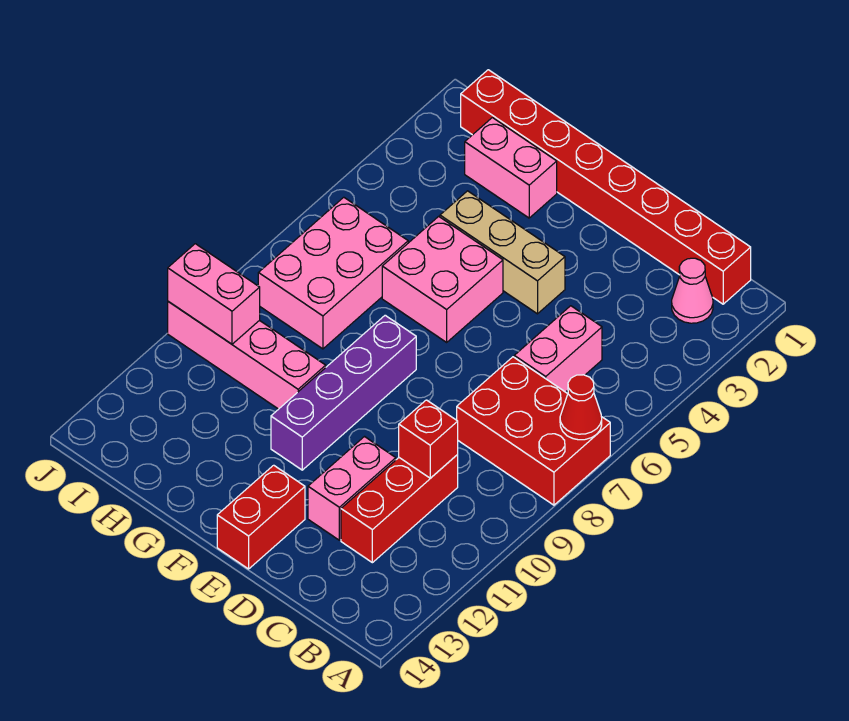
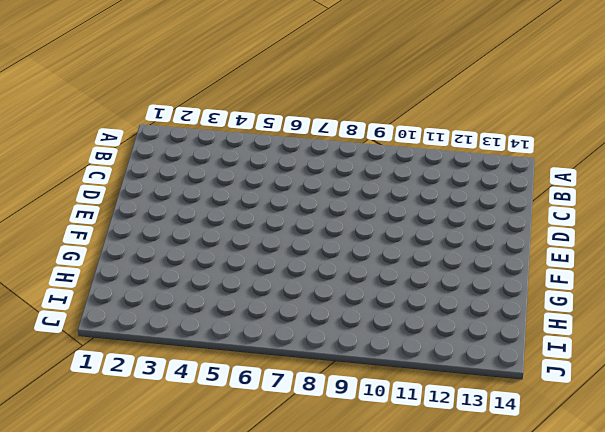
none -> red 2x3 brick [457,357,610,505]
none -> red 1x8 brick [461,70,751,304]
none -> pink 1x1 cone [672,258,713,323]

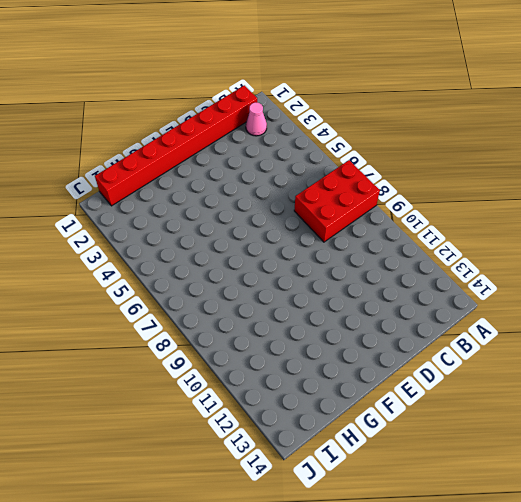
none -> pink 1x2 brick [514,306,602,392]
none -> red 1x3 brick [341,455,458,563]
none -> pink 1x2 brick [308,437,396,540]

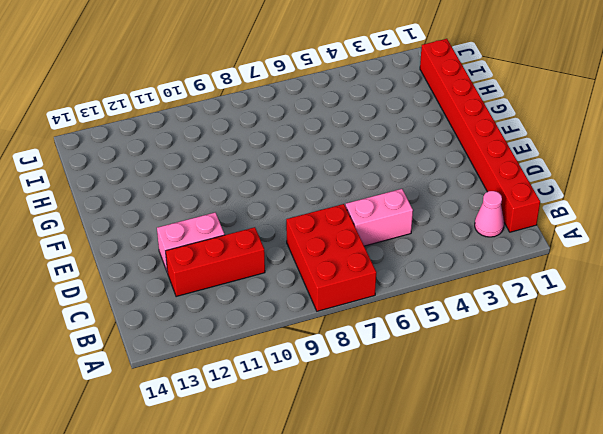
none -> tan 1x3 brick [440,191,565,314]
none -> red 1x2 brick [217,465,305,569]
none -> pink 2x2 brick [382,216,503,342]

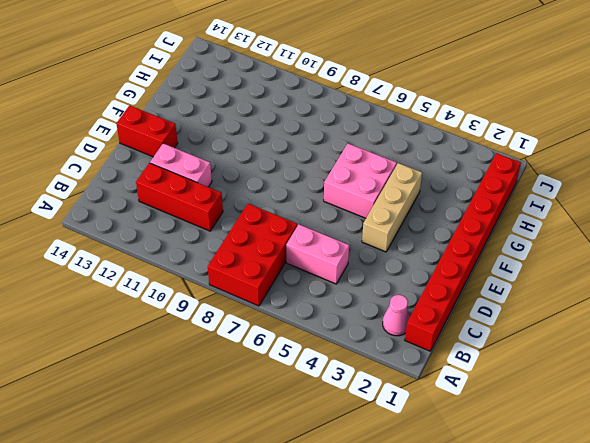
none -> purple 1x4 brick [271,315,416,470]
none -> pink 1x2 brick [465,118,557,218]
none -> pink 1x4 brick [168,302,326,409]

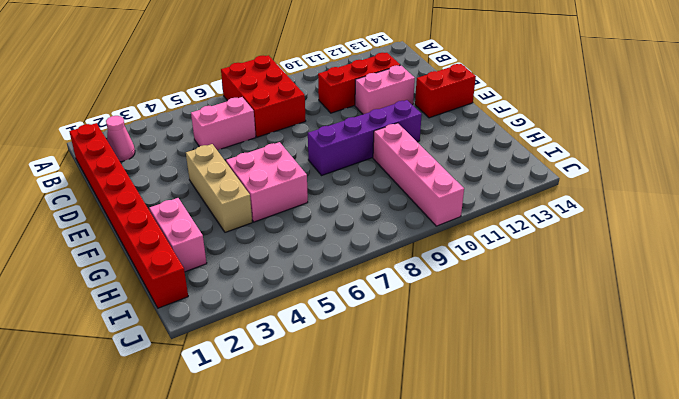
none -> pink 2x3 brick [258,197,408,349]
none -> red 1x1 cone [560,375,602,440]
none -> red 1x1 brick [399,400,458,478]

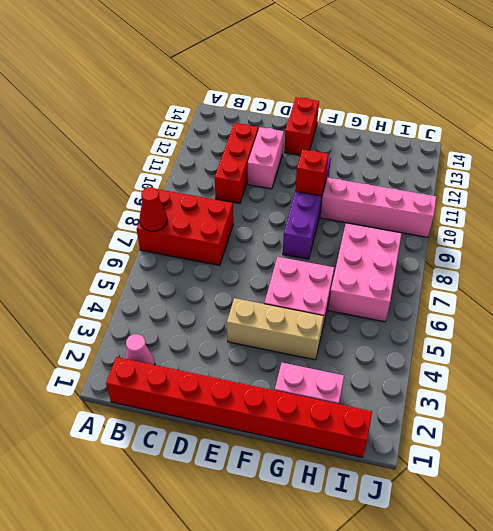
red 1x1 brick [295,149,329,196] -> red 1x1 brick moved to [399,400,458,478]
none -> pink 1x2 brick [514,306,602,392]
none -> pink 1x2 brick [168,244,260,344]

